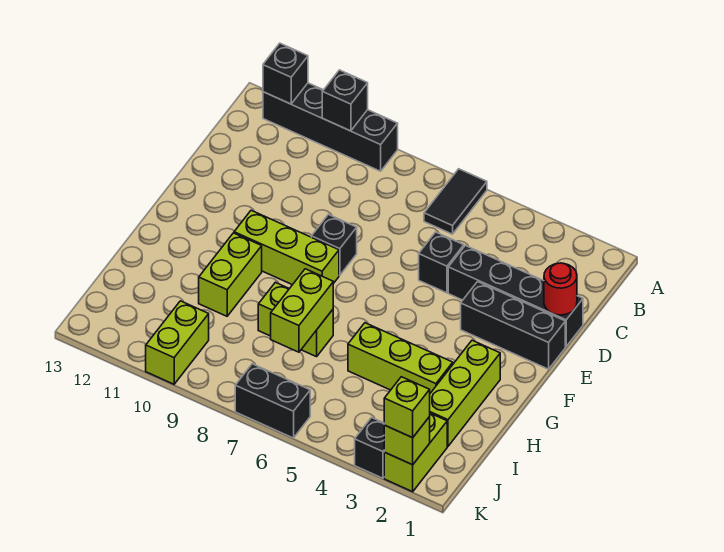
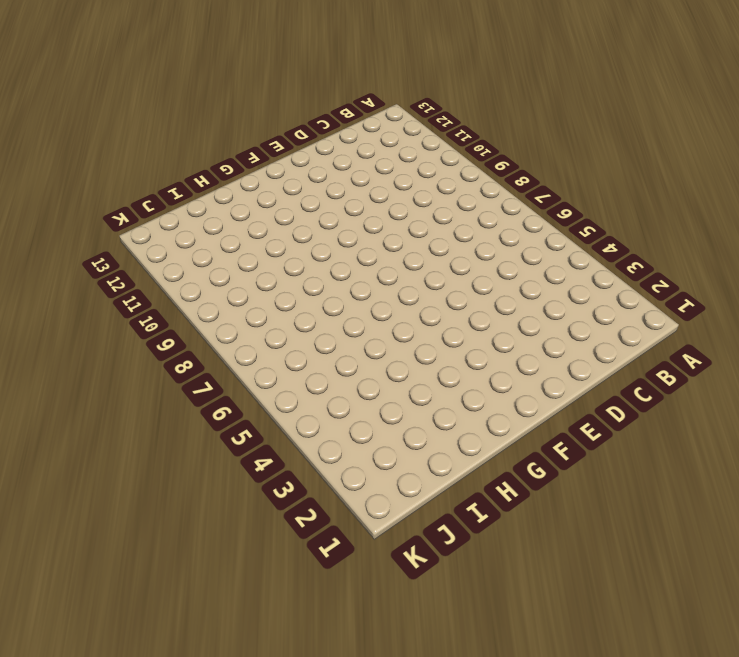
none -> black 1x2 tile [424,169,487,234]
none -> black 1x4 brick [263,83,398,171]
none -> black 1x4 brick [448,246,583,346]

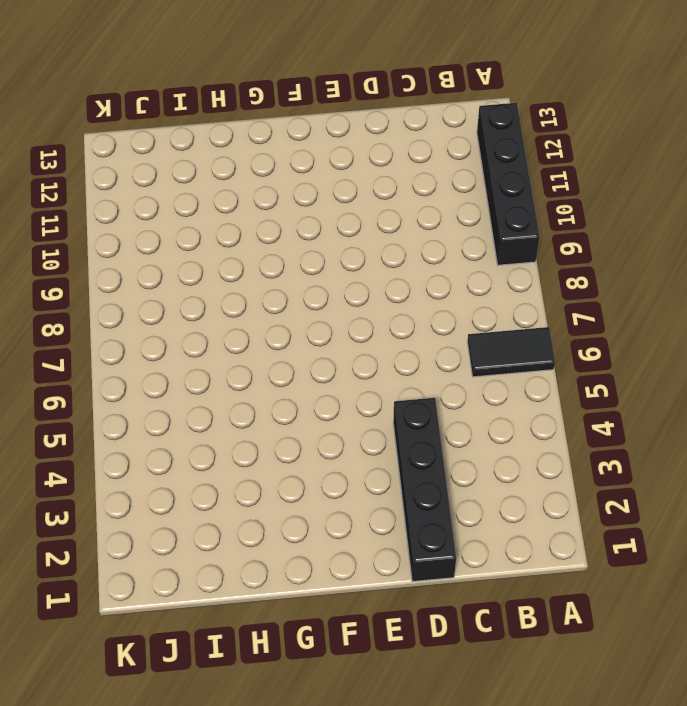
none -> black 1x1 brick [419,232,464,293]
none -> black 1x3 brick [461,282,565,369]
none -> black 1x1 brick [311,215,357,275]

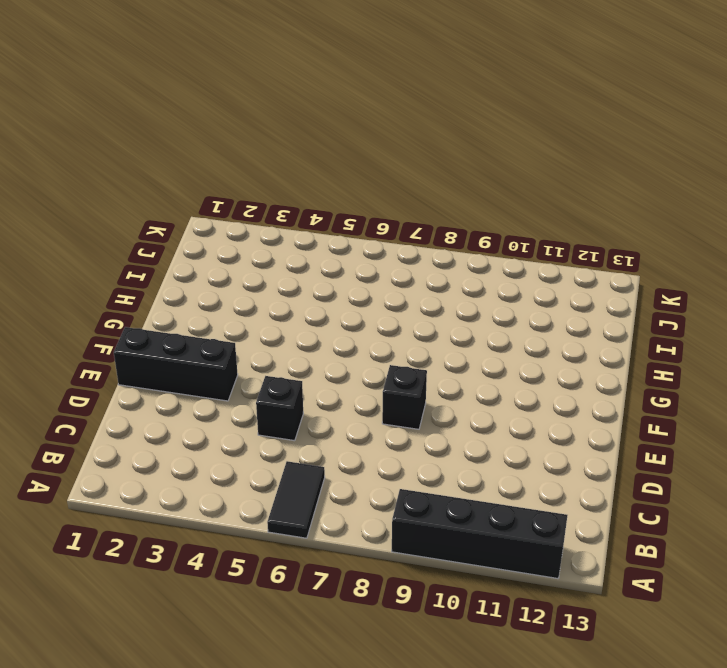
none -> black 1x4 brick [448,246,583,346]
none -> lime 1x3 brick [234,210,339,285]
none -> lime 1x3 brick [430,340,500,446]

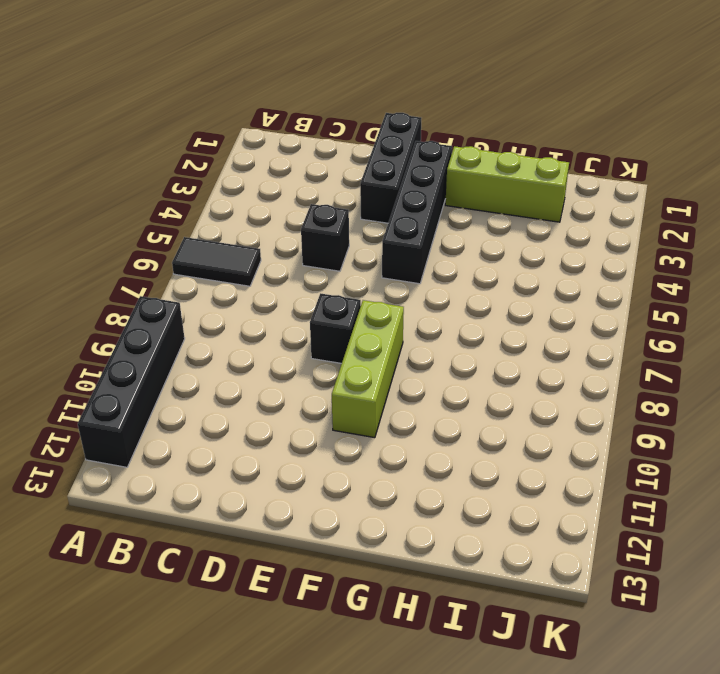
black 1x4 brick [382,141,452,284] -> black 1x4 brick moved to [448,246,583,346]
none -> lime 1x2 brick [199,233,262,316]
none -> lime 1x3 brick [348,323,453,393]
none -> lime 1x2 brick [258,282,333,357]

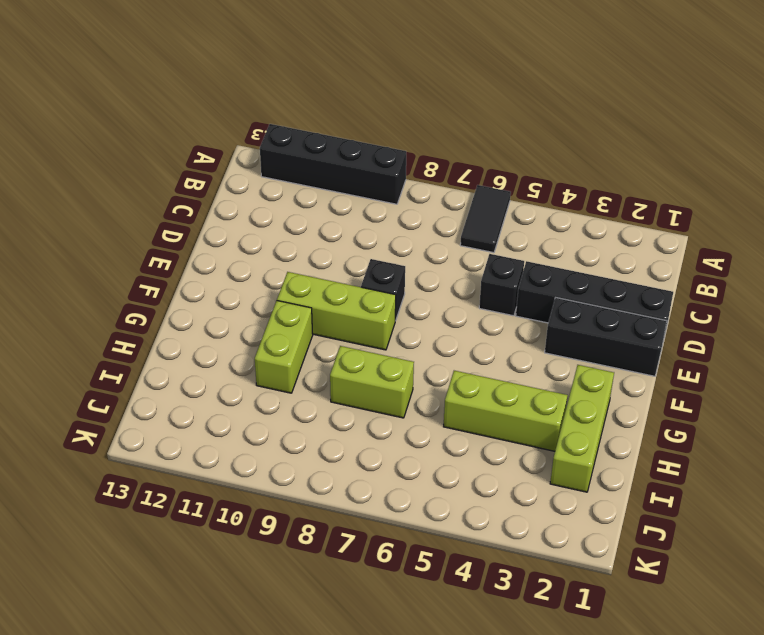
none -> lime 1x2 brick [384,413,447,492]
none -> lime 1x2 brick [146,301,209,384]
none -> black 1x1 brick [355,418,385,478]

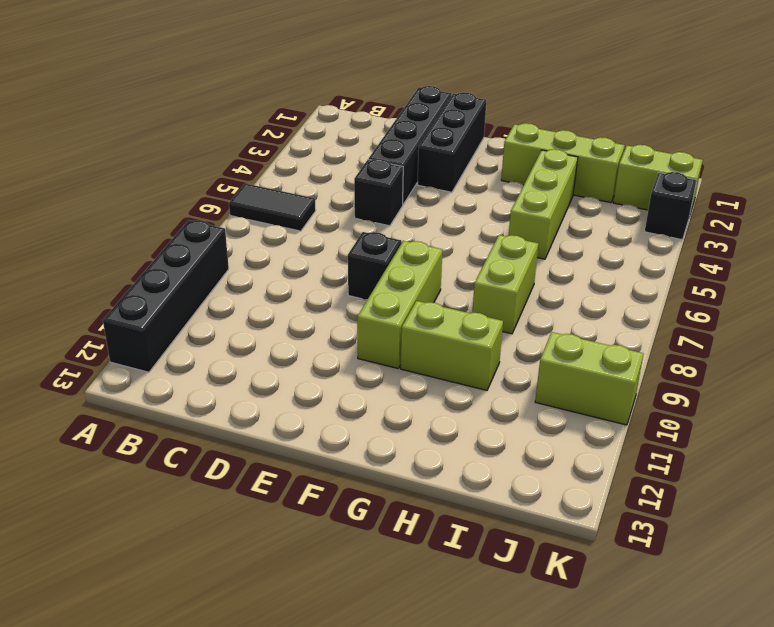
none -> black 1x2 brick [235,364,310,438]
none -> black 1x1 brick [322,70,368,131]
none -> black 1x1 brick [263,43,308,104]

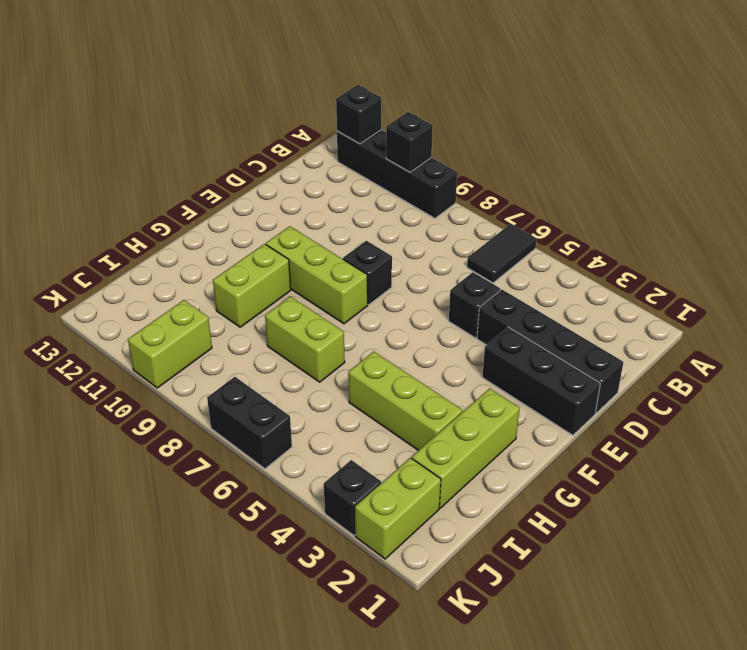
none -> red 1x1 round brick [544,263,577,315]
none -> lime 1x2 brick [271,269,333,352]
none -> lime 1x1 brick [384,417,430,465]

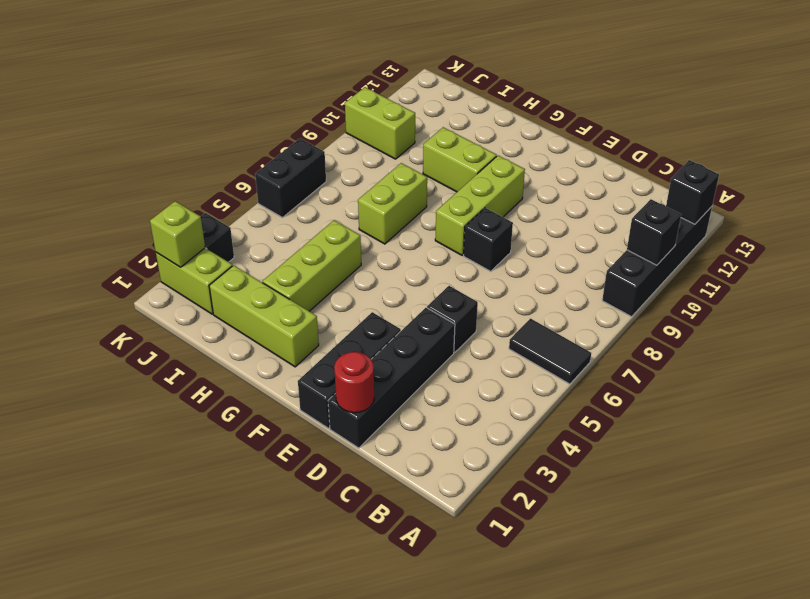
none -> lime 1x2 brick [271,269,333,352]
none -> lime 1x1 brick [384,377,430,438]

